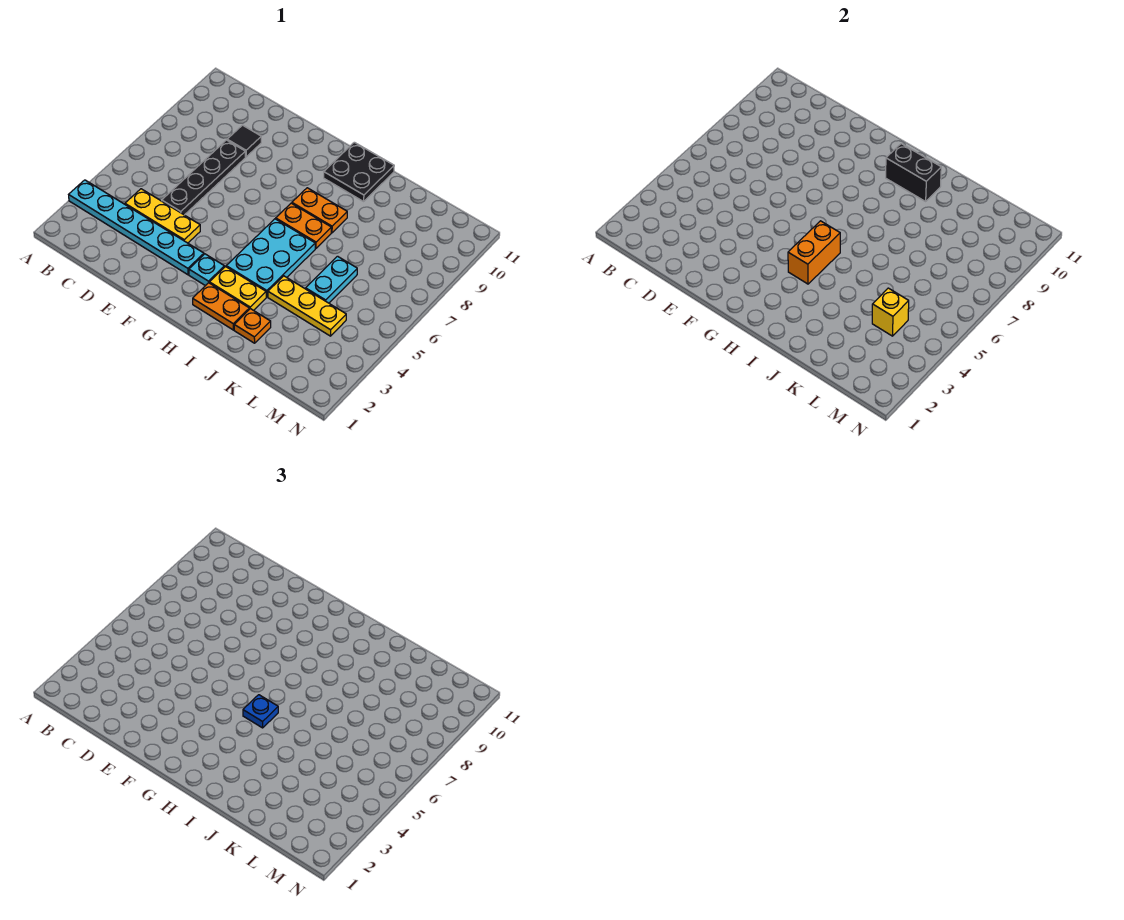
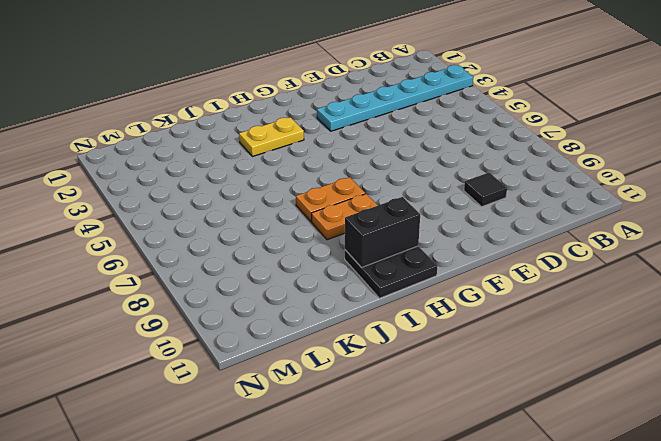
none -> yellow 1x3 plate [125,189,200,243]
none -> black 1x4 plate [162,140,246,215]
none -> cyan 1x1 plate [189,254,225,286]

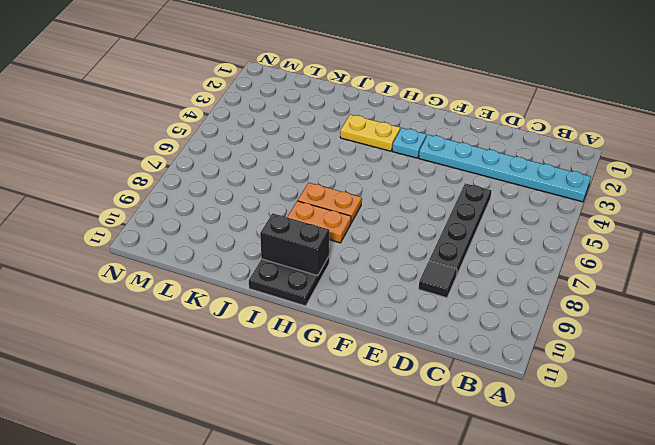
none -> yellow 1x3 plate [125,189,200,243]
none -> orange 1x2 plate [193,283,249,330]
none -> cyan 2x3 plate [226,219,315,297]

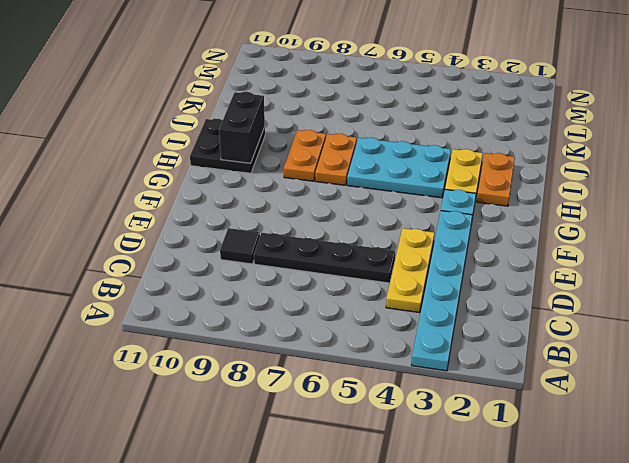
none -> orange 1x1 plate [234,309,271,343]
none -> yellow 1x3 plate [268,276,346,336]
none -> cyan 1x2 plate [306,256,357,303]

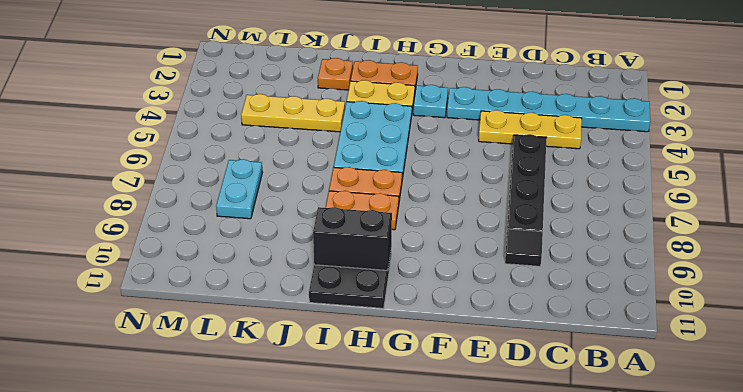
cyan 1x2 plate [216,159,262,219] -> cyan 1x2 plate moved to [306,256,357,303]
none -> orange 1x2 brick [788,221,840,284]
none -> yellow 1x1 brick [872,288,909,336]
none -> blue 1x1 plate [243,695,278,728]

